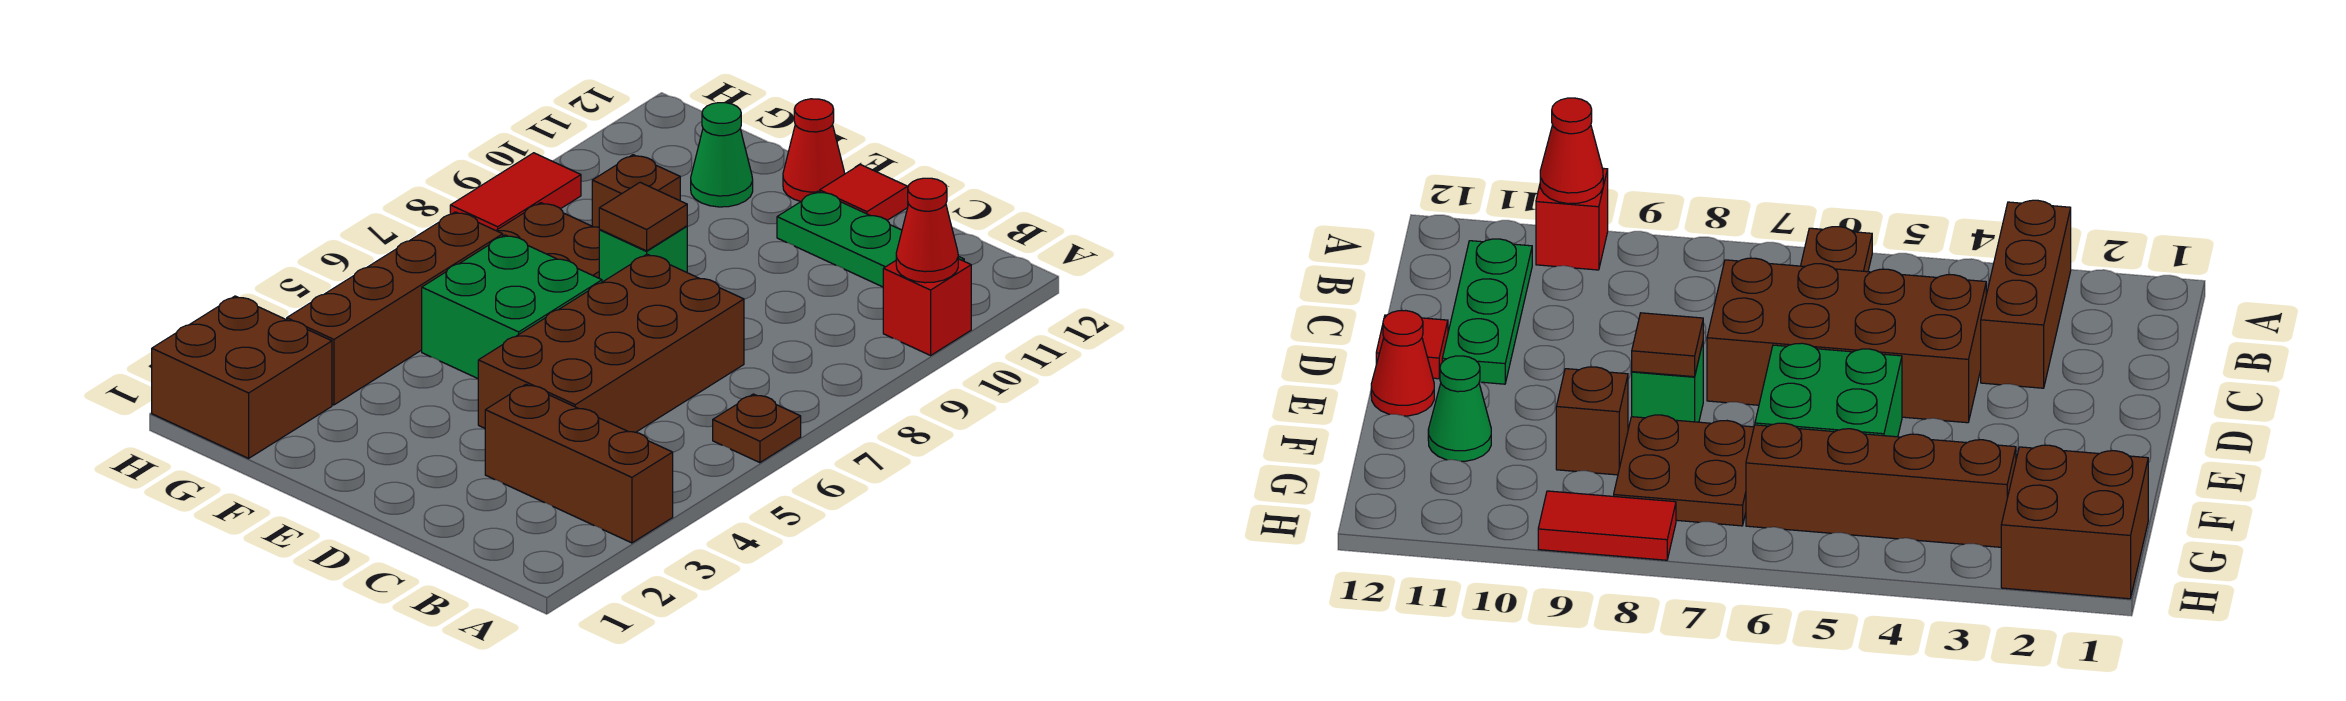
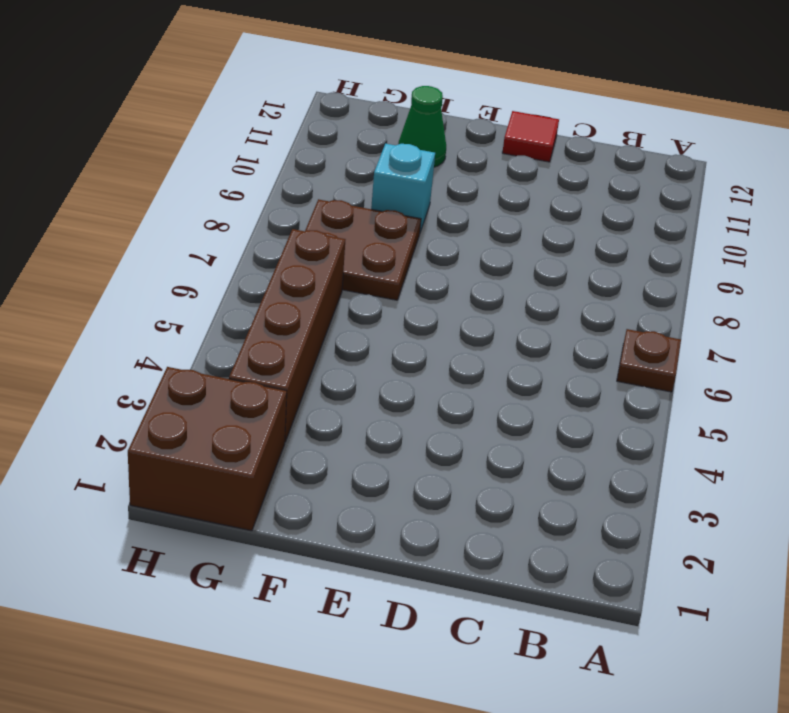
cyan 1x1 brick [371,144,435,232] -> brown 1x1 brick [592,155,680,227]
none -> brown 1x3 brick [485,384,673,543]
none -> red 1x1 brick [883,259,971,355]
none -> green 1x3 plate [777,191,964,287]

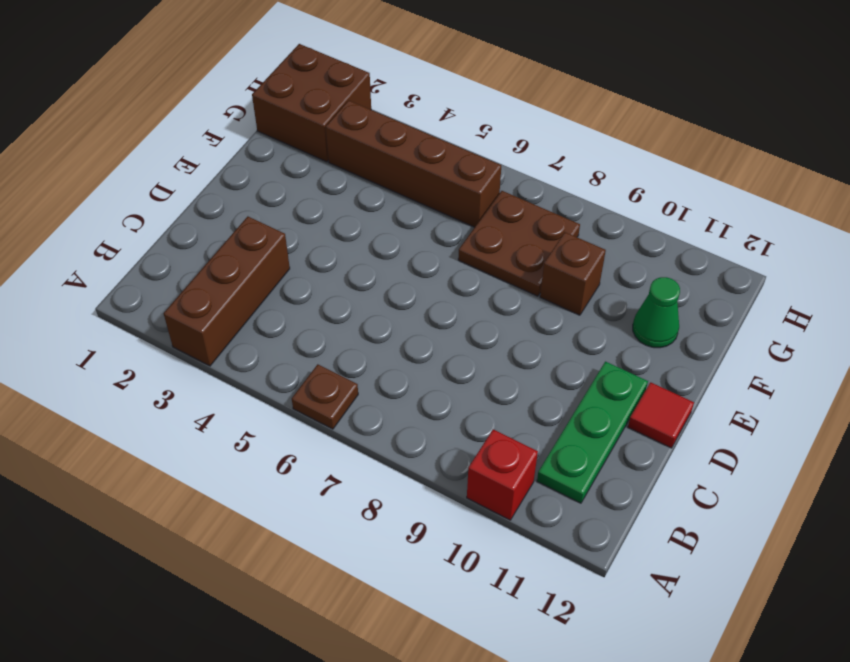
none -> brown 2x4 brick [478,254,744,432]
none -> green 2x2 brick [422,235,602,378]
none -> green 1x1 brick [599,226,687,282]

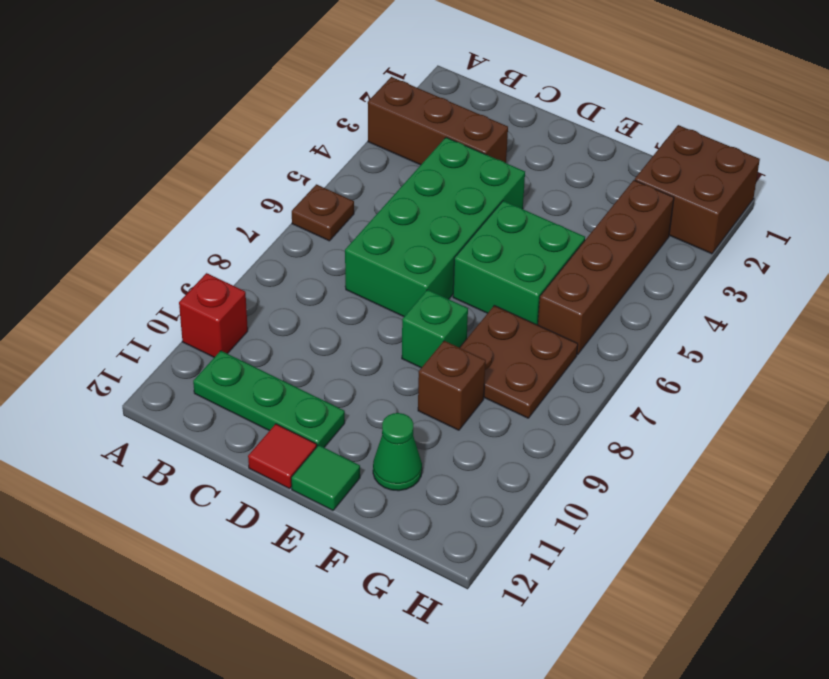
green 2x4 brick [345,137,525,317] -> brown 2x4 brick [478,254,744,432]
green 1x1 tile [291,445,360,510] -> red 1x1 cone [783,99,845,201]
none -> red 1x2 tile [450,153,581,230]
none -> red 1x1 cone [896,178,958,283]
none -> brown 1x1 tile [599,183,687,251]

